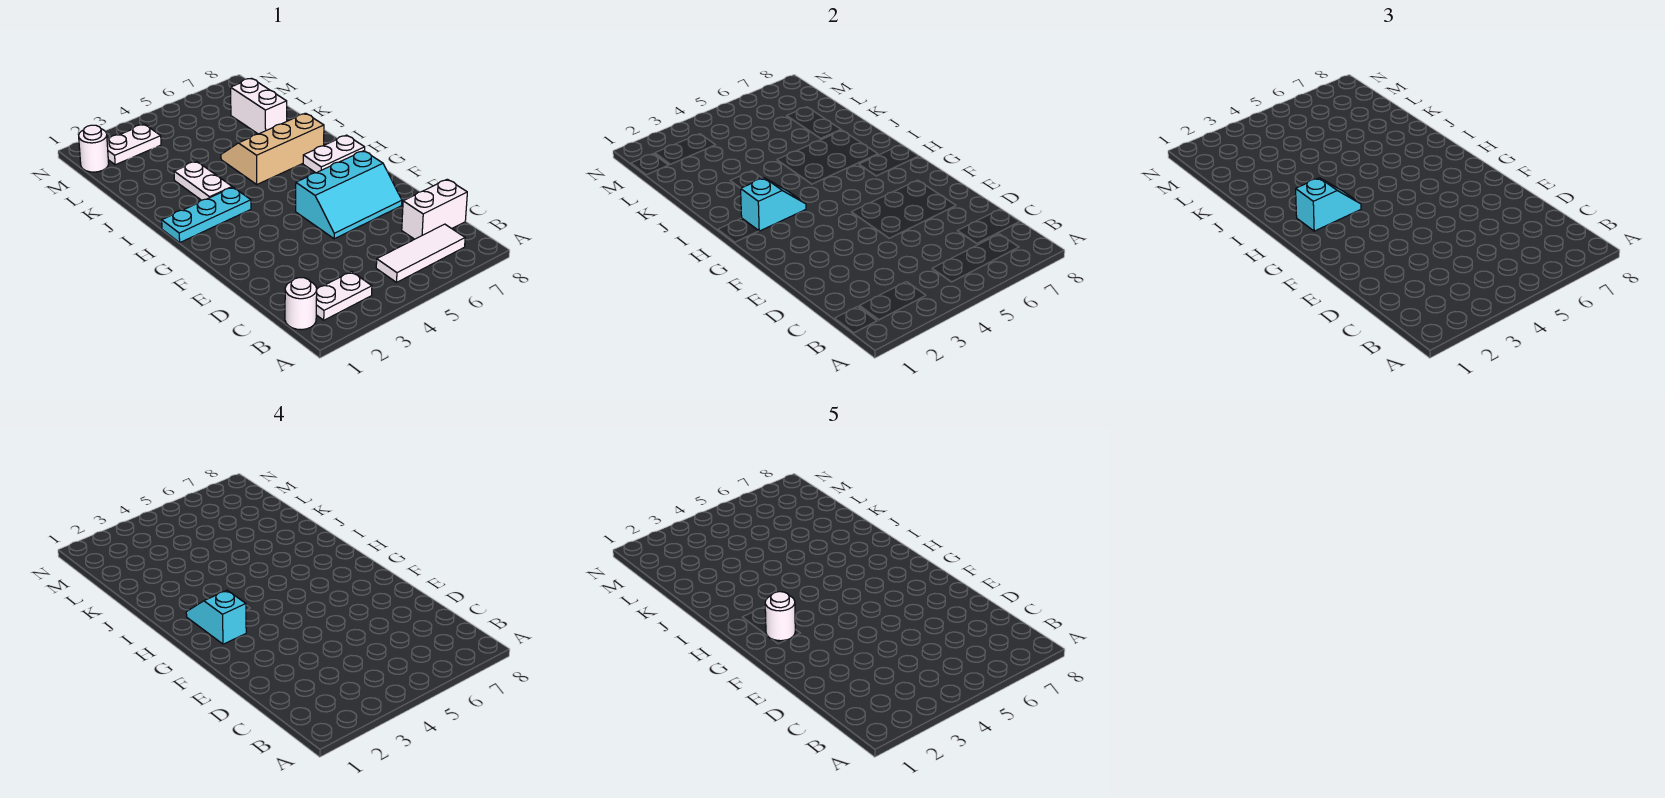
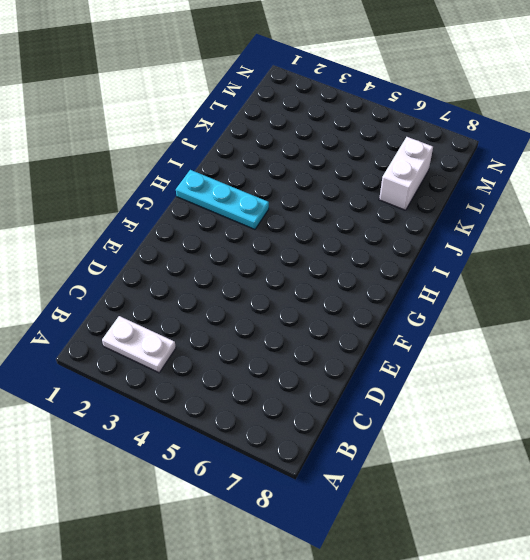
none -> white 1x1 round brick [285,278,317,330]
none -> white 1x3 tile [376,224,465,282]
none -> white 1x2 brick [402,179,467,239]

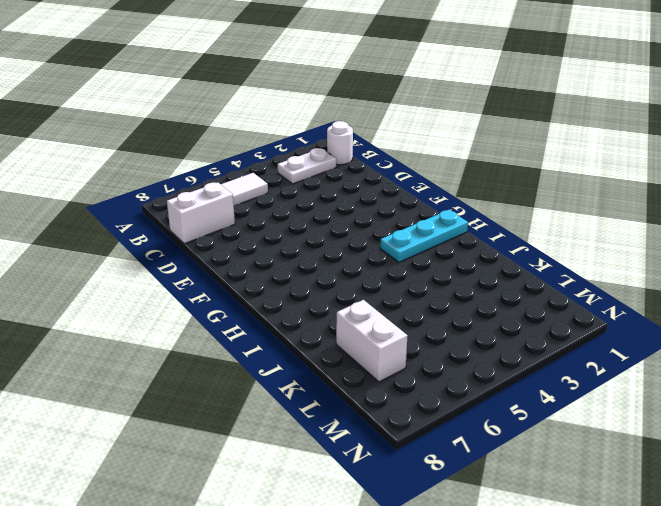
none -> cyan 2x3 slope [296,151,402,239]
none -> white 1x2 plate [303,135,365,173]
none -> white 1x2 plate [174,161,232,200]

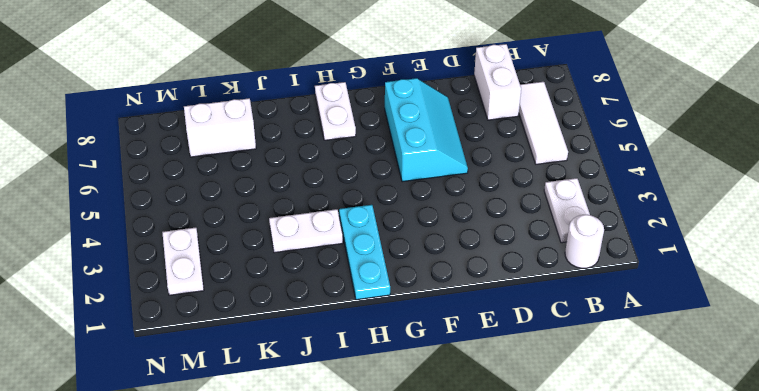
none -> tan 2x3 slope [221,113,324,184]
none -> white 1x1 round brick [79,125,109,172]
none -> cyan 1x2 slope [741,178,806,231]

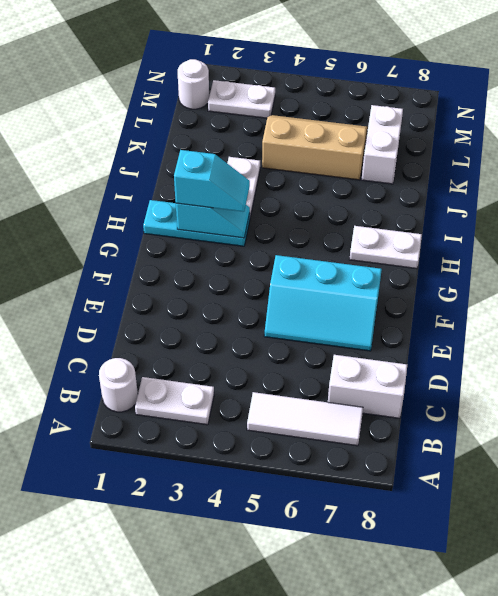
tan 2x3 slope [262,115,368,180] -> tan 2x3 slope moved to [221,113,324,184]
none -> cyan 1x2 slope [186,590,246,644]
none -> white 1x1 round brick [765,592,795,641]

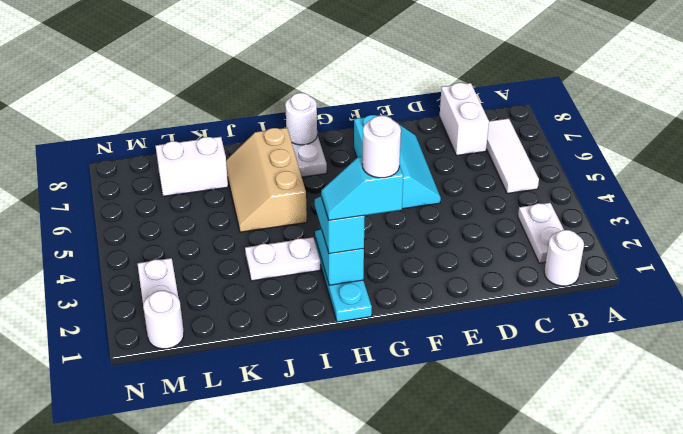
white 1x1 round brick [285,93,317,145] -> none

